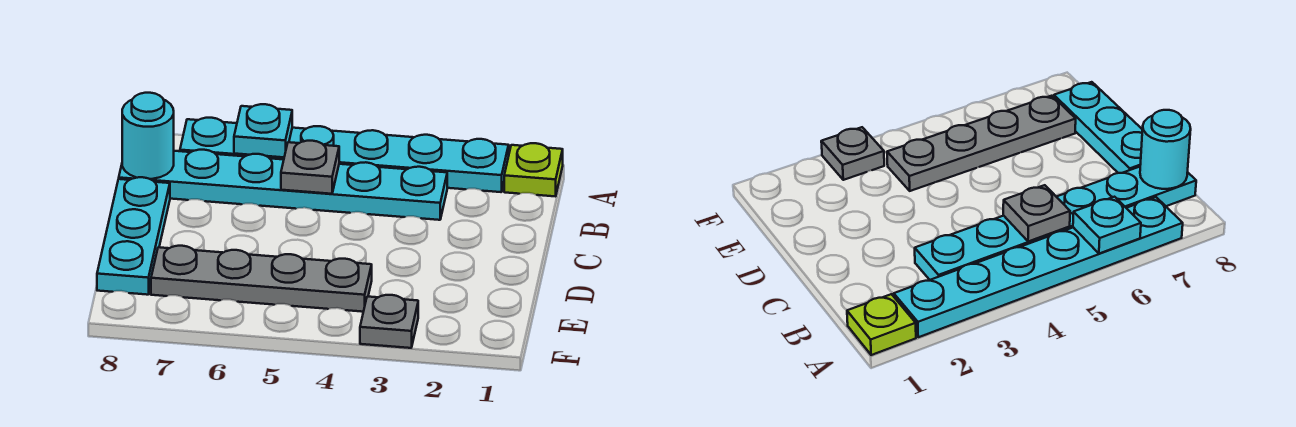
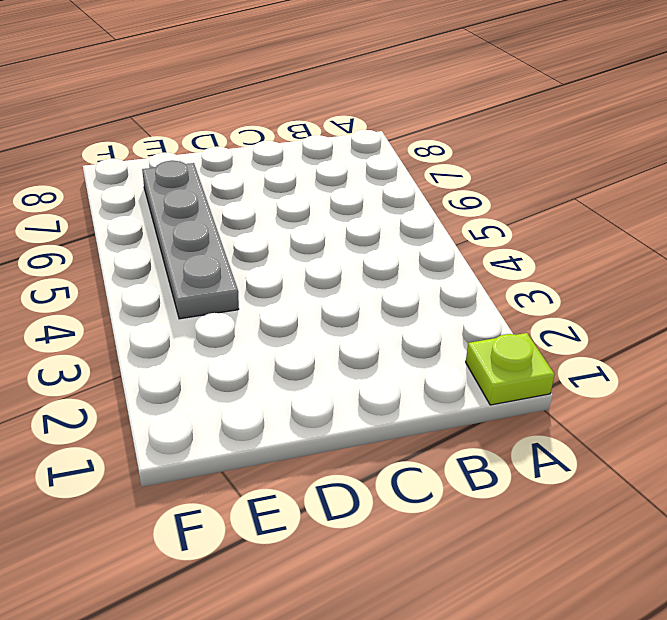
none -> cyan 1x6 plate [180,118,509,192]
none -> cyan 1x6 plate [119,150,447,220]

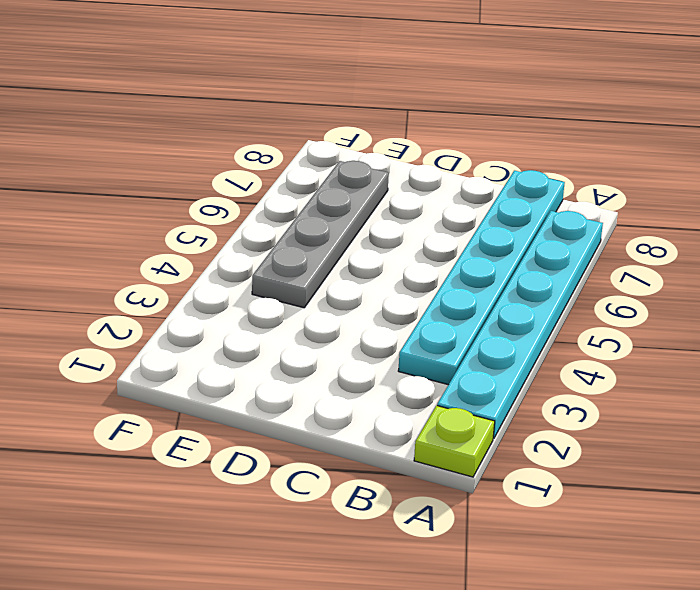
none -> cyan 1x3 plate [97,177,170,295]
none -> grey 1x1 plate [360,295,418,348]

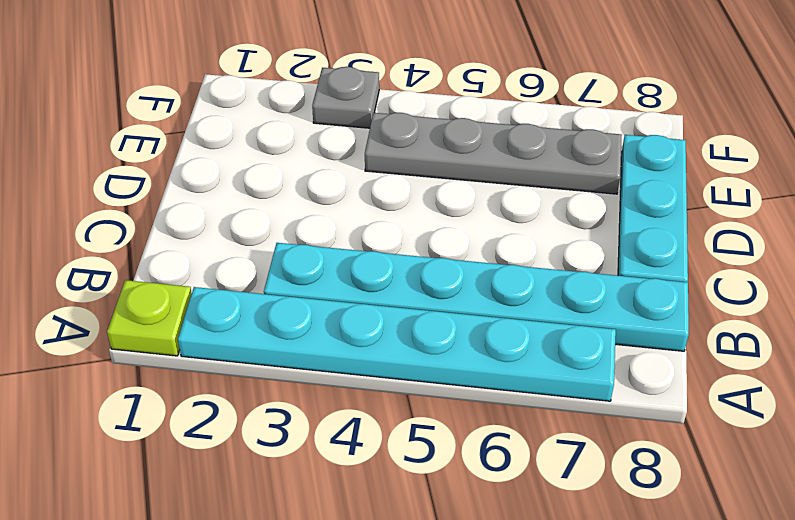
none -> cyan 1x1 plate [234,104,292,157]
none -> grey 1x1 plate [281,141,339,194]

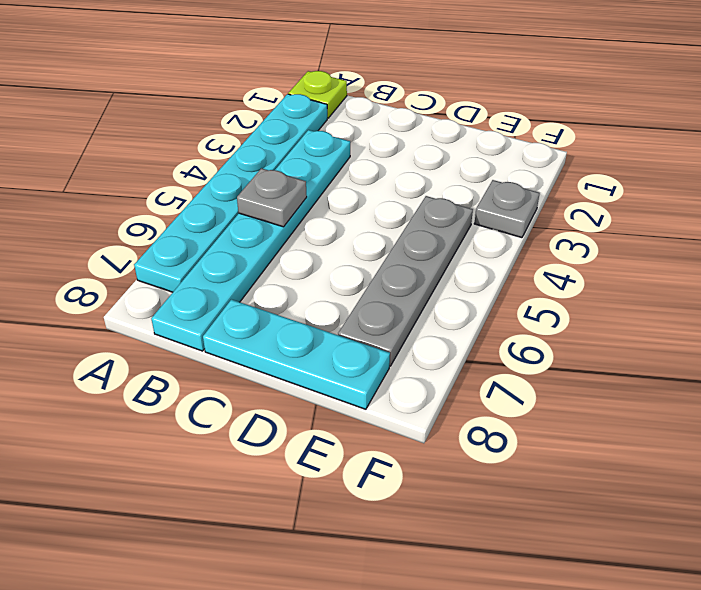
none -> cyan 1x1 plate [234,104,292,157]
none -> cyan 1x1 round brick [122,93,174,179]

